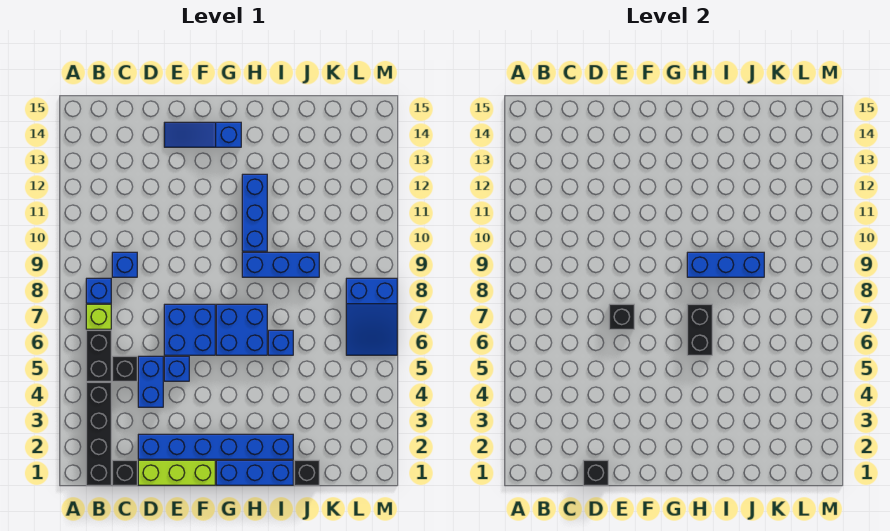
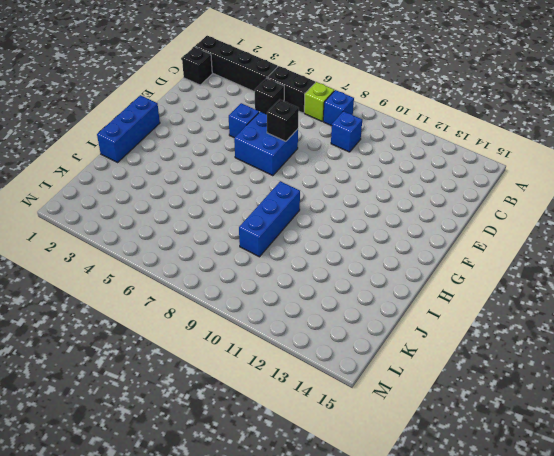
none -> lime 1x3 brick [138,460,215,485]
none -> blue 1x6 brick [138,434,293,459]
none -> blue 1x2 brick [138,356,163,407]

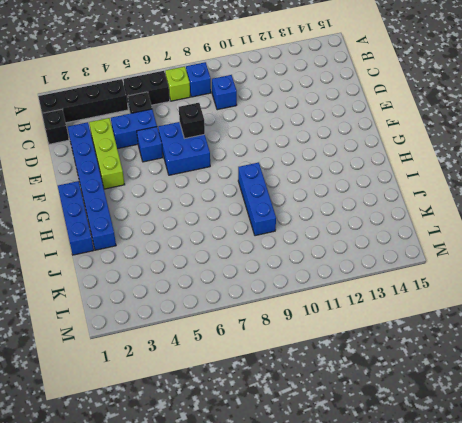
lime 1x3 brick [89,118,125,189] -> lime 1x3 brick moved to [138,460,215,485]
none -> blue 1x3 slope [164,122,241,147]
none -> blue 2x2 brick [216,304,267,355]
none -> blue 1x3 brick [242,174,267,251]

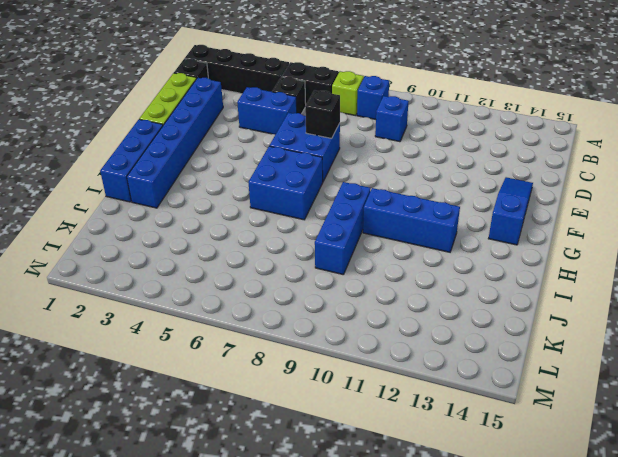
none -> blue 1x1 brick [164,356,189,381]
none -> blue 1x1 brick [268,330,293,355]
none -> black 1x1 brick [294,460,319,485]

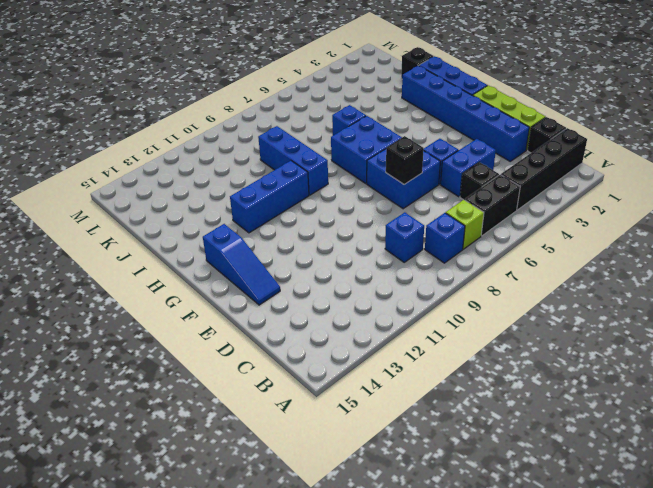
none -> blue 2x3 slope [346,278,397,355]
none -> black 1x1 brick [583,460,608,485]
none -> black 1x2 brick [687,304,712,355]

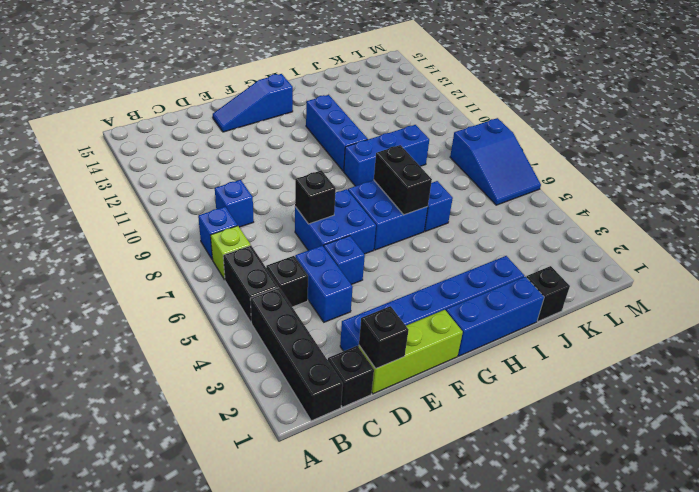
none -> blue 1x3 brick [687,252,764,277]

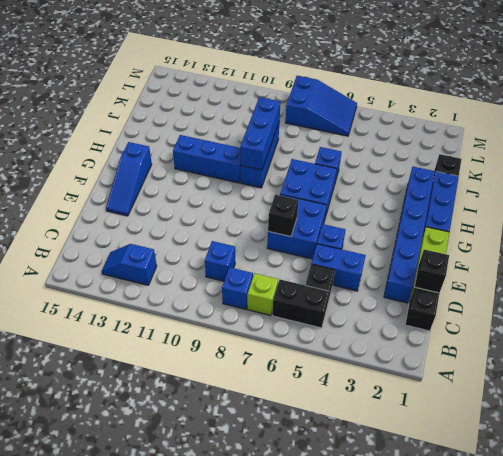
blue 1x2 slope [102,244,157,285] -> none
none -> black 1x4 brick [86,382,111,485]
none -> black 1x2 brick [687,304,712,355]

